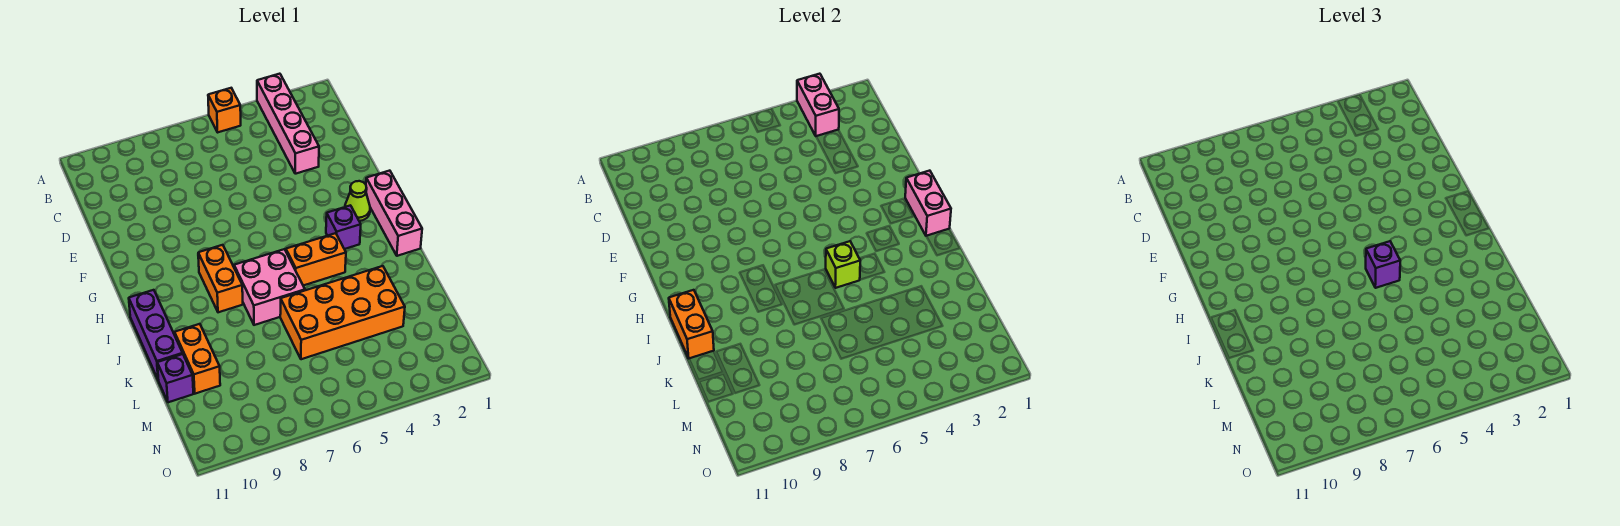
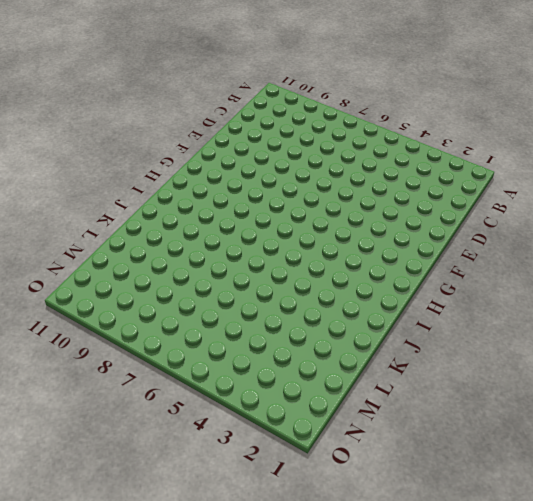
none -> pink 1x4 brick [257,74,319,174]
none -> orange 1x1 brick [208,88,241,132]
none -> pink 1x3 brick [366,171,422,256]

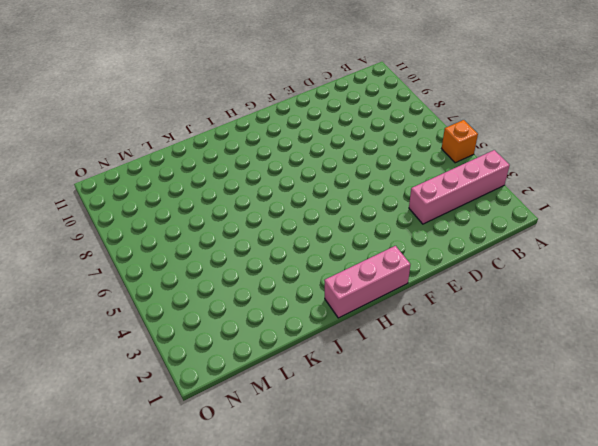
none -> lime 1x1 cone [345,181,370,221]
none -> purple 1x1 brick [326,205,361,249]
none -> orange 1x2 brick [198,245,243,312]

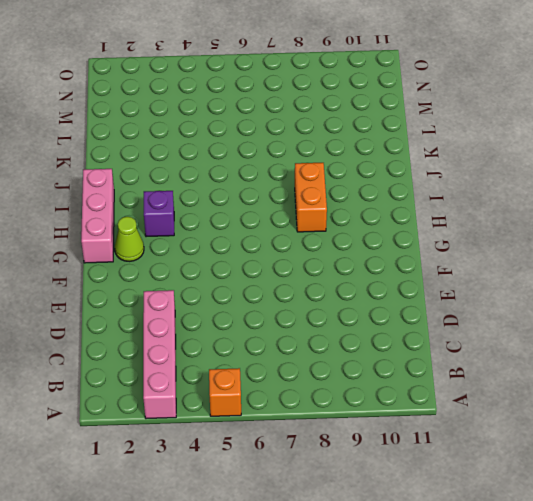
none -> orange 1x2 brick [286,233,346,286]
none -> pink 2x2 brick [234,249,305,325]
none -> purple 1x3 brick [129,290,183,379]

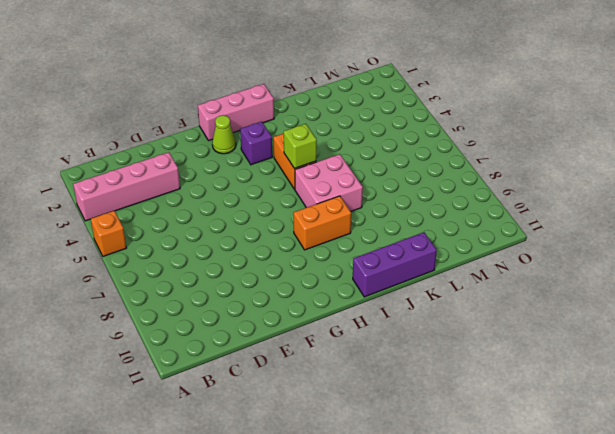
none -> orange 2x4 brick [280,266,405,359]
none -> orange 1x2 brick [175,324,220,394]
none -> purple 1x1 brick [157,354,193,402]

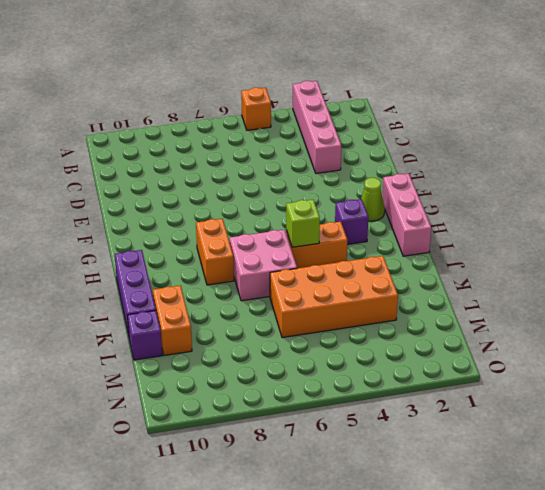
none -> pink 1x2 brick [797,74,839,136]
none -> pink 1x2 brick [905,171,951,236]
none -> orange 1x2 brick [669,290,714,358]

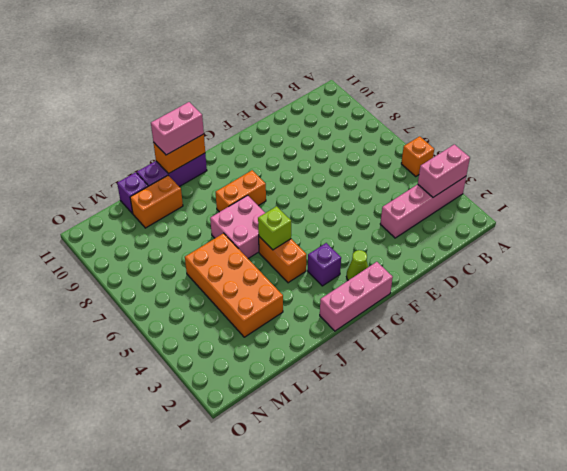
pink 1x2 brick [151,102,204,155] -> pink 1x2 brick moved to [905,171,951,236]
none -> purple 1x1 brick [1366,241,1400,288]

